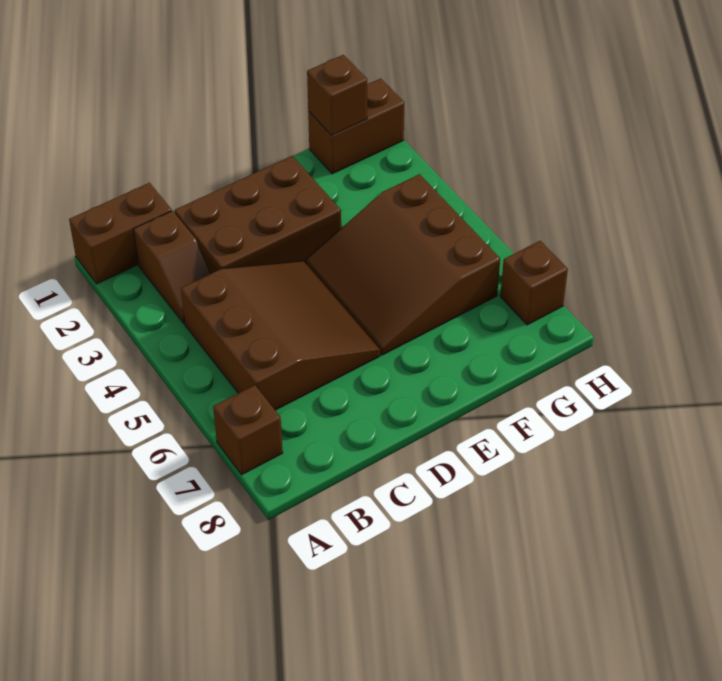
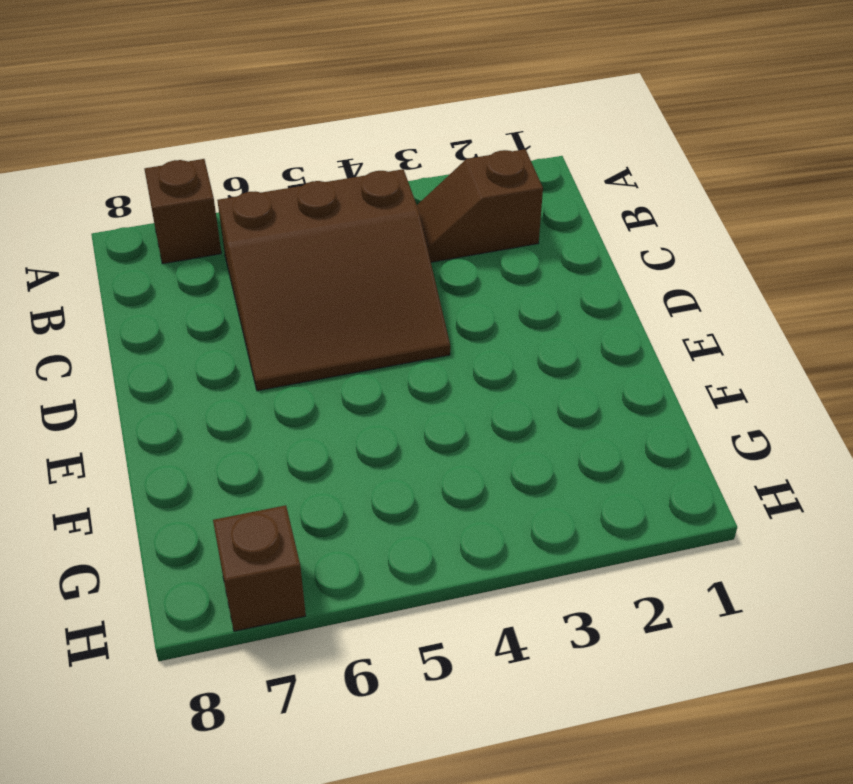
none -> brown 1x2 brick [69,183,172,284]
none -> brown 2x3 brick [175,156,341,274]

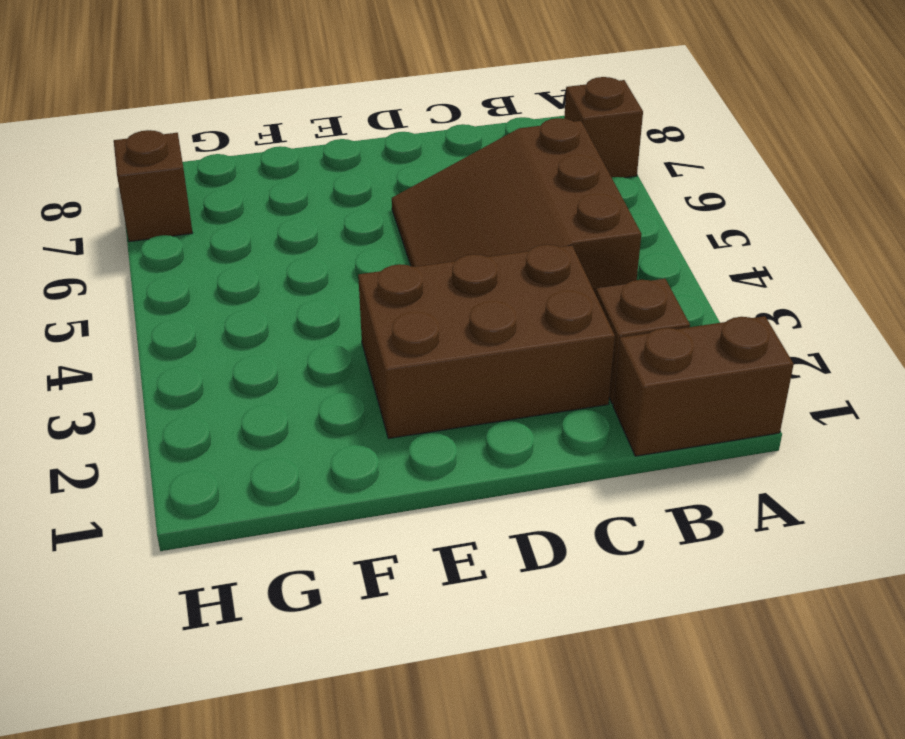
none -> brown 3x3 slope [305,174,500,355]
none -> brown 1x2 brick [308,78,404,174]

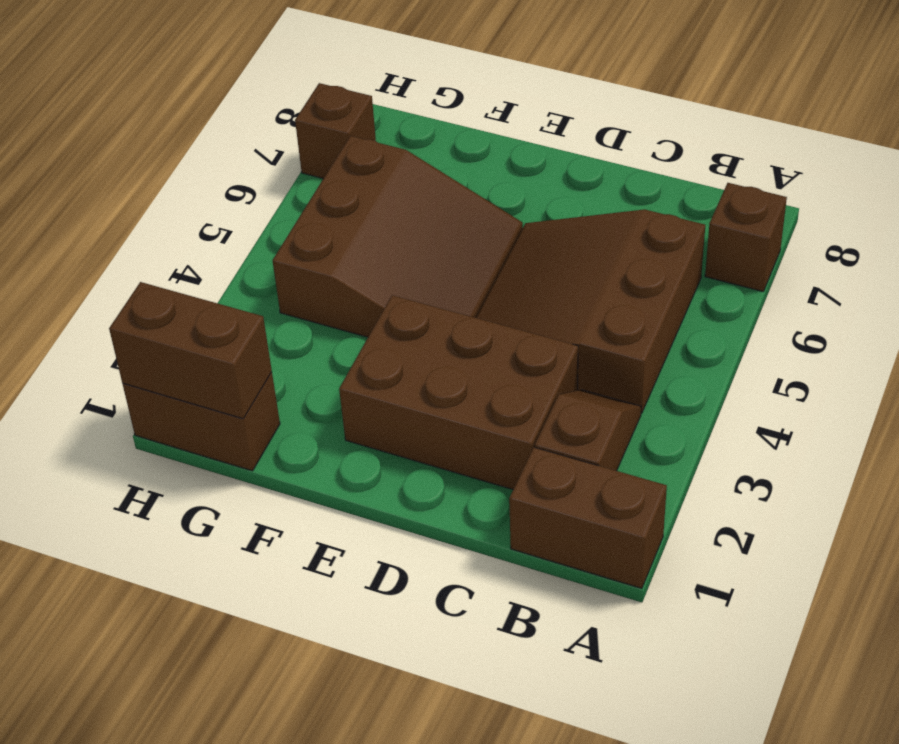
brown 1x2 brick [109,282,272,419] -> brown 1x1 brick [307,55,367,136]

